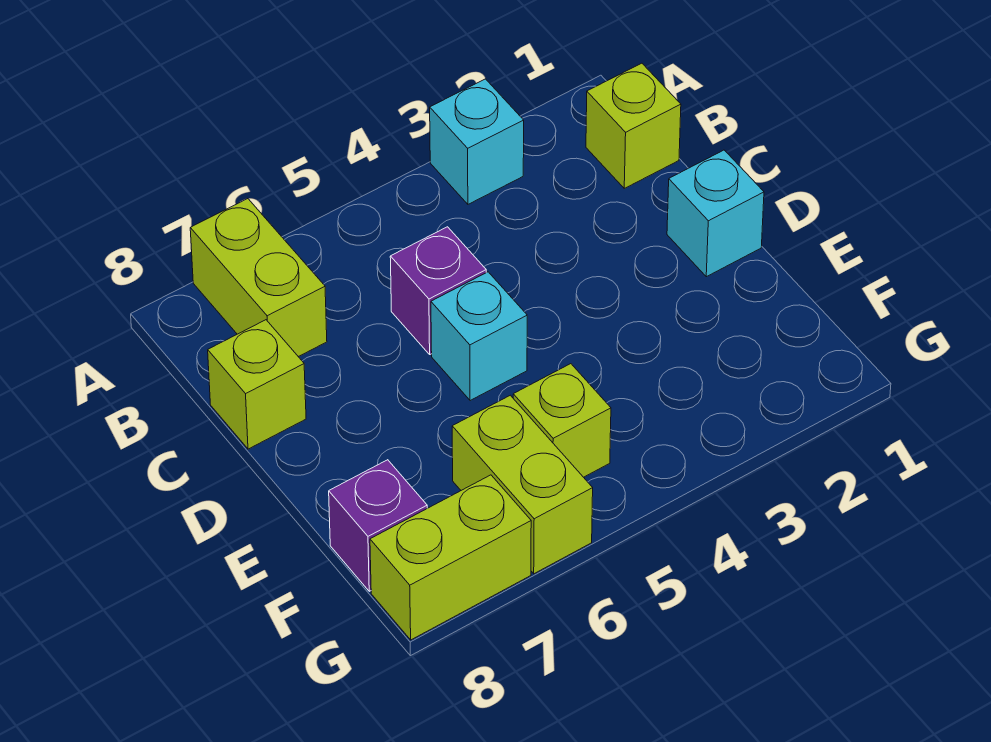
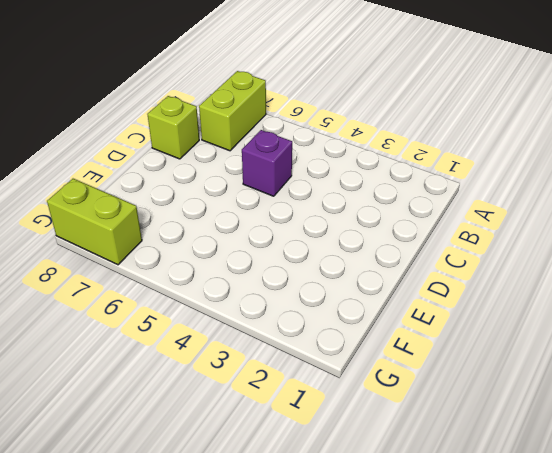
none -> cyan 1x1 brick [430,79,524,204]
none -> lime 1x1 brick [586,63,681,188]

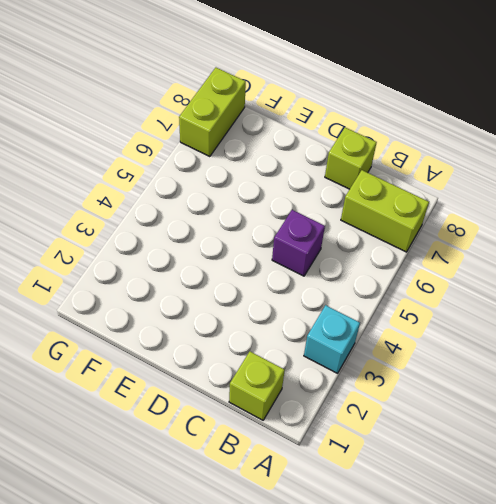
none -> cyan 1x1 brick [667,150,764,277]
none -> cyan 1x1 brick [431,272,527,401]

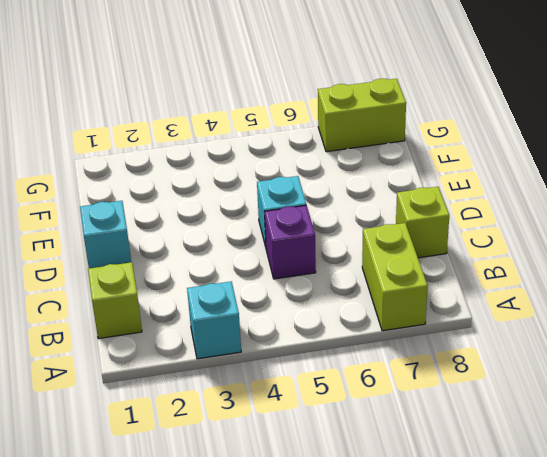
none -> lime 1x1 brick [513,364,611,477]
none -> lime 1x2 brick [452,395,593,574]

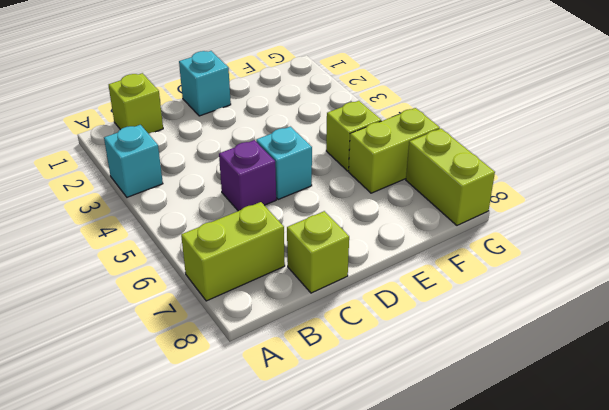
none -> purple 1x1 brick [329,460,427,591]

